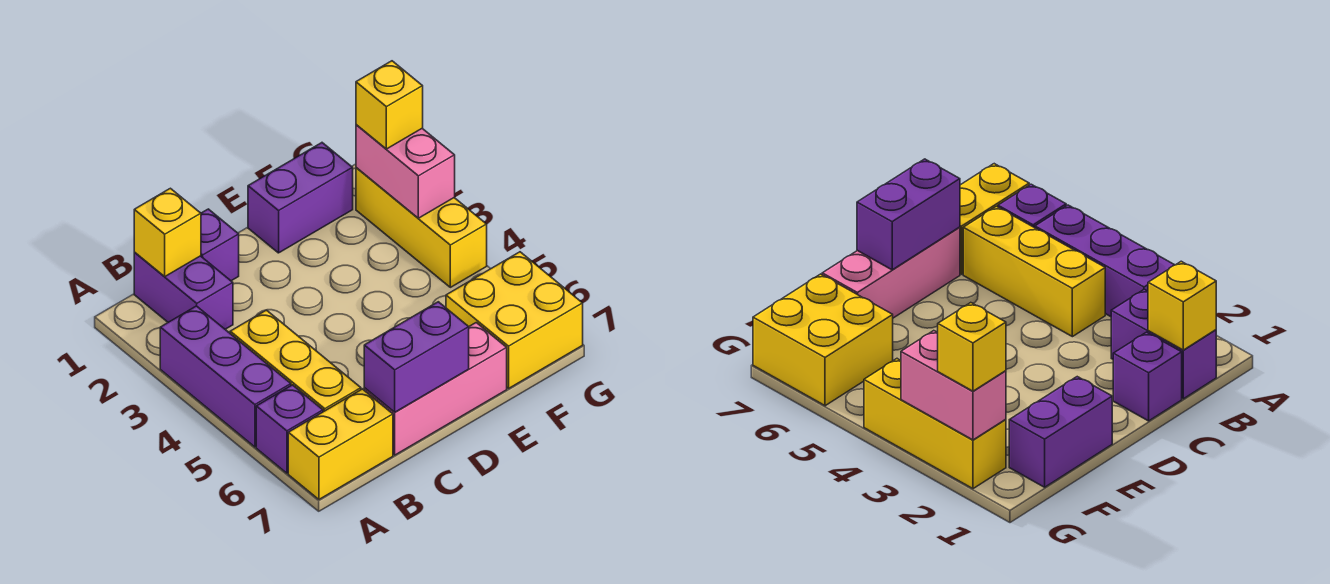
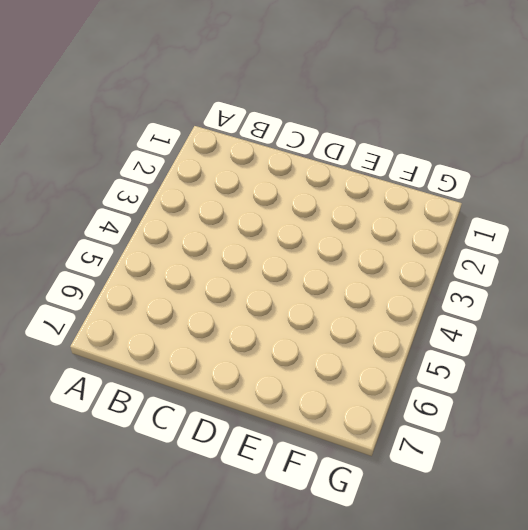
none -> purple 1x3 brick [160,306,291,447]
none -> purple 1x1 brick [256,385,323,473]
none -> yellow 1x2 brick [288,389,393,499]

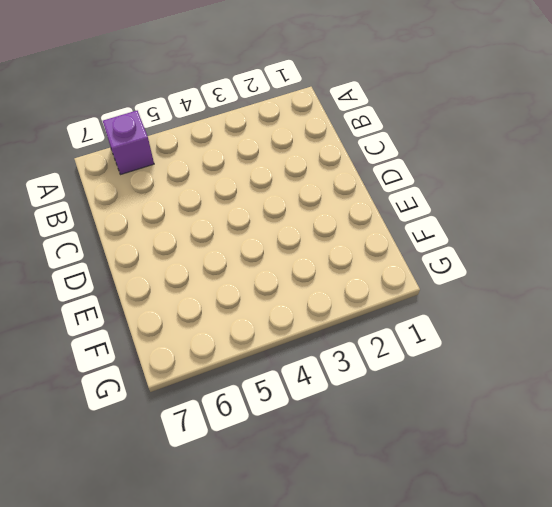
none -> purple 1x3 brick [160,306,291,447]
none -> yellow 1x2 brick [288,389,393,499]
none -> purple 1x2 brick [134,252,233,329]

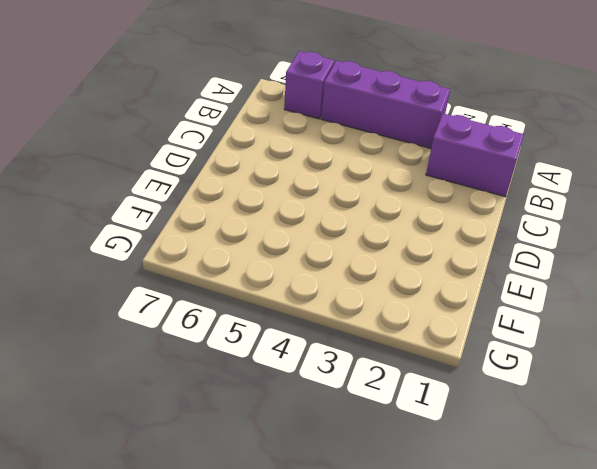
none -> yellow 1x2 brick [288,389,393,499]
none -> yellow 1x3 brick [230,310,361,412]
none -> purple 1x1 brick [201,209,239,281]

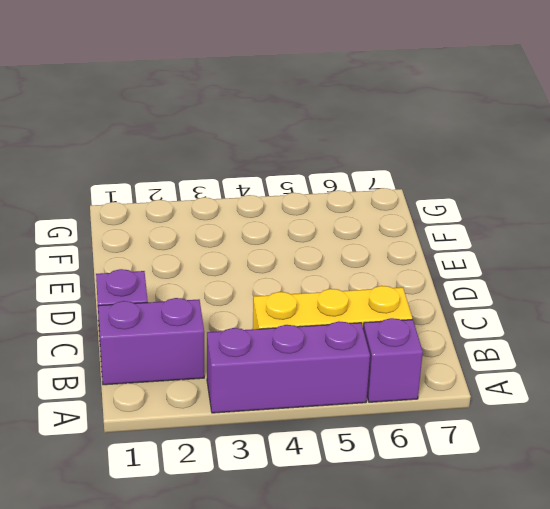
none -> yellow 1x2 brick [288,389,393,499]
none -> pink 1x3 brick [364,323,507,455]
none -> purple 1x2 brick [248,143,353,253]

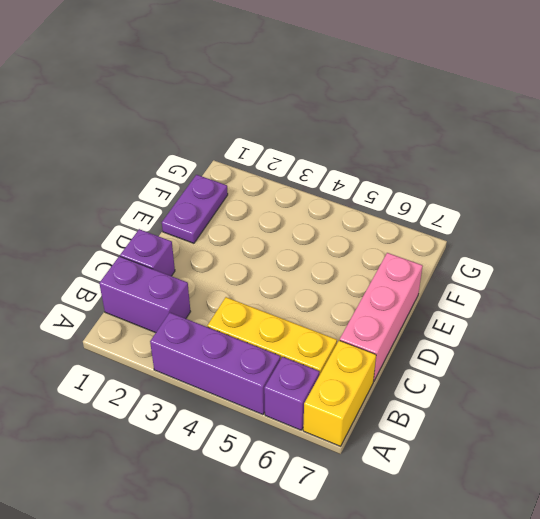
purple 1x2 plate [162,175,228,243] -> purple 1x2 brick [248,143,353,253]
none -> yellow 2x2 brick [446,252,583,389]
none -> yellow 1x3 brick [356,168,487,287]
none -> yellow 1x1 brick [134,188,201,277]

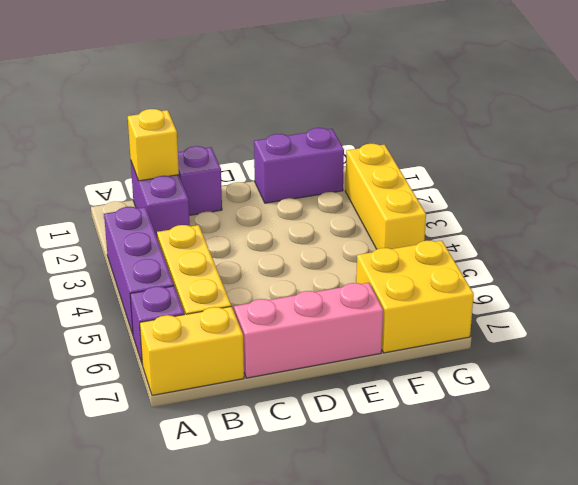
none -> purple 1x2 brick [364,302,469,412]
none -> pink 1x2 brick [356,125,455,218]
none -> yellow 1x1 brick [356,61,423,149]

